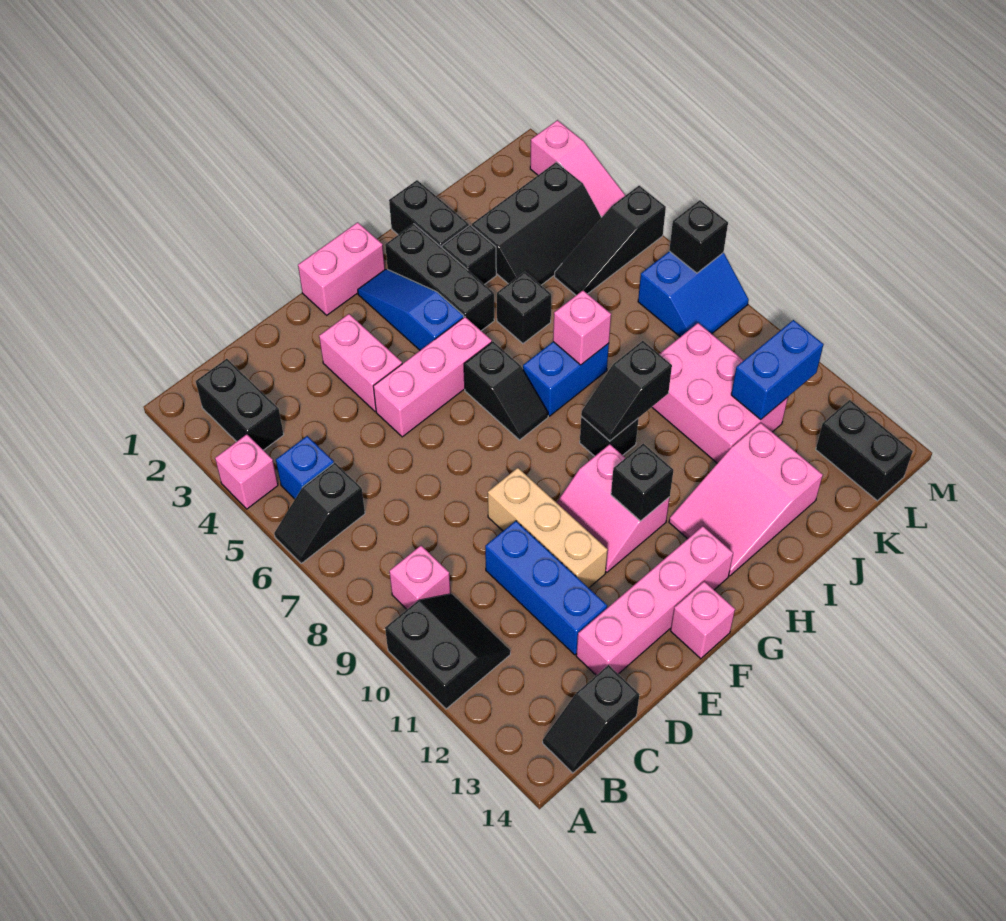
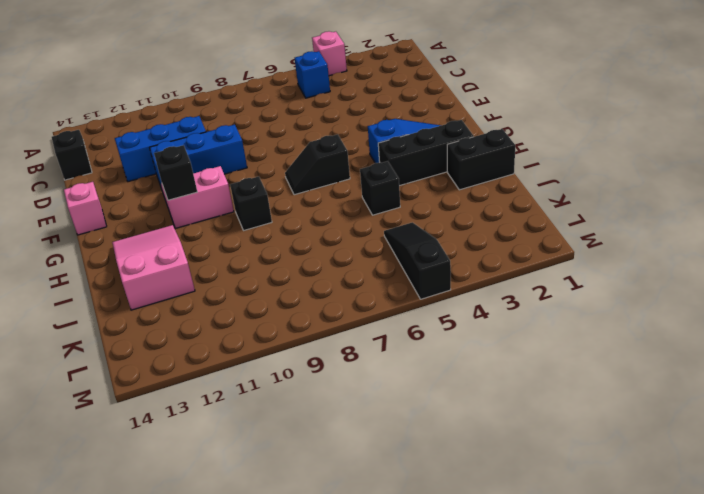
blue 1x3 brick [150,124,247,189] -> tan 1x3 brick [488,468,608,588]
none -> black 1x2 slope [274,463,365,564]
none -> black 2x2 slope [385,594,510,709]
none -> black 1x2 brick [196,359,284,450]
none -> pink 1x1 brick [389,546,451,609]

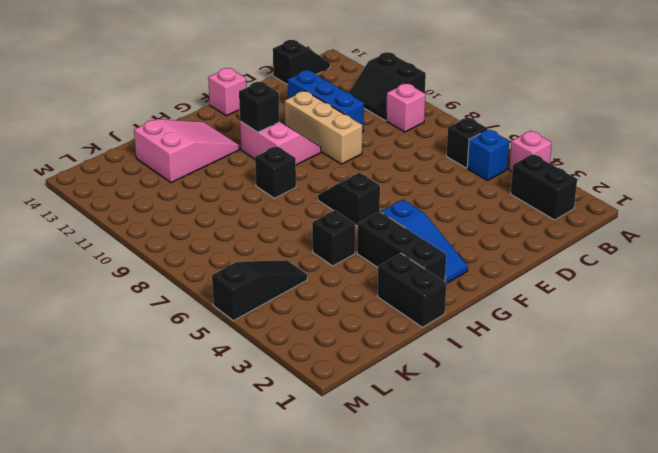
none -> pink 1x4 brick [576,526,733,675]
none -> pink 1x2 brick [319,314,402,411]
none -> pink 1x3 brick [373,317,492,437]
none -> pink 1x2 brick [298,222,385,315]

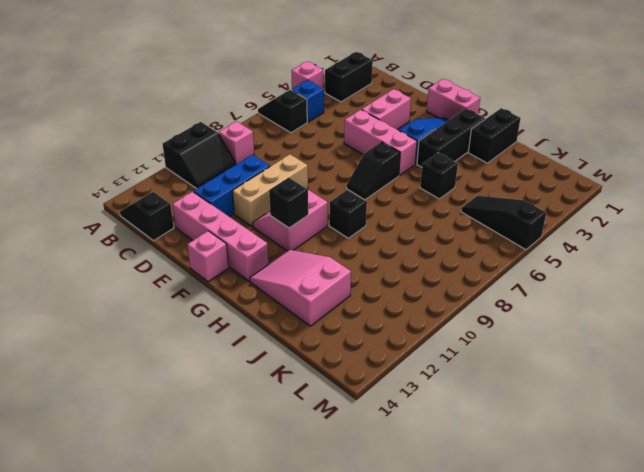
none -> blue 1x2 brick [523,342,609,416]
none -> black 1x1 brick [442,225,496,285]
none -> black 2x3 slope [472,162,602,285]
none -> pink 2x3 brick [652,323,788,463]

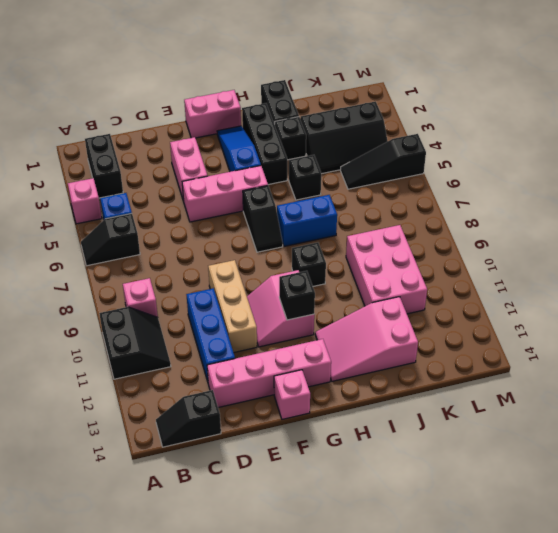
none -> blue 2x2 slope [638,251,749,337]
none -> black 1x2 brick [816,400,913,501]
none -> pink 1x3 slope [530,120,626,217]
none -> black 1x2 slope [581,341,672,441]

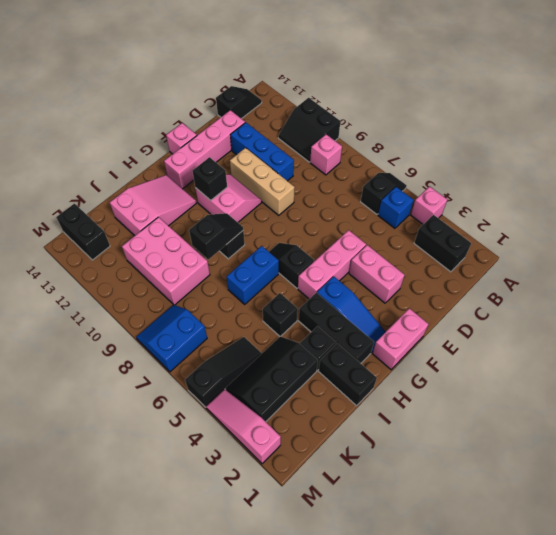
none -> pink 1x1 brick [553,290,611,365]
none -> blue 1x2 brick [731,320,823,420]
none -> black 1x1 brick [669,200,728,273]

